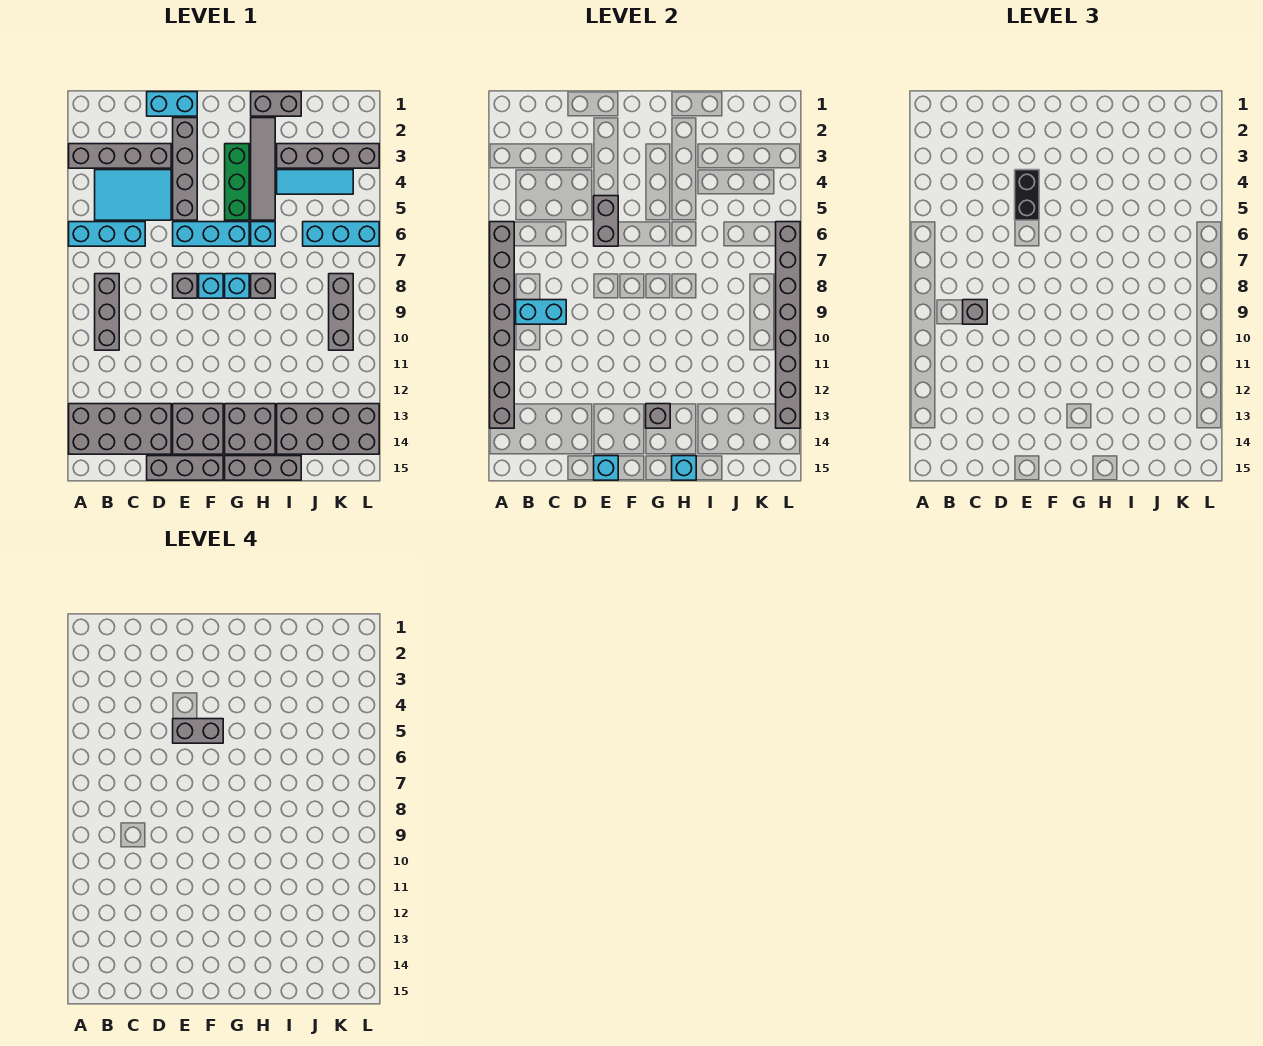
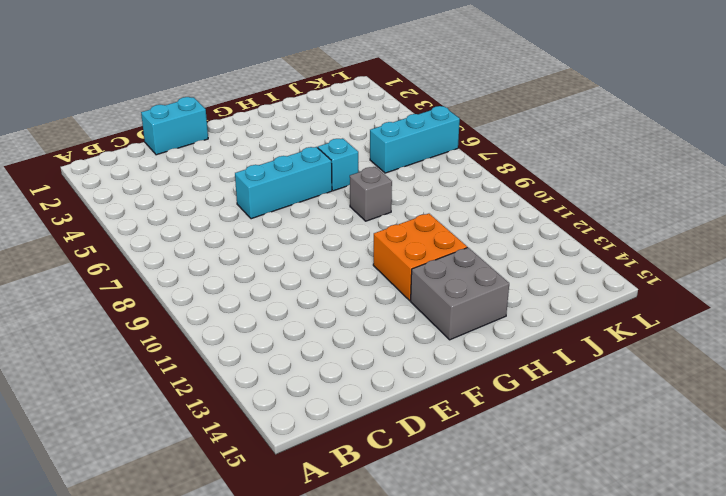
orange 2x2 brick [373,214,467,301] -> none
none -> grey 1x4 brick [69,144,171,168]
none -> cyan 1x3 brick [69,222,145,246]
none -> grey 2x4 brick [69,404,171,454]
none -> cyan 2x3 tile [95,170,171,220]

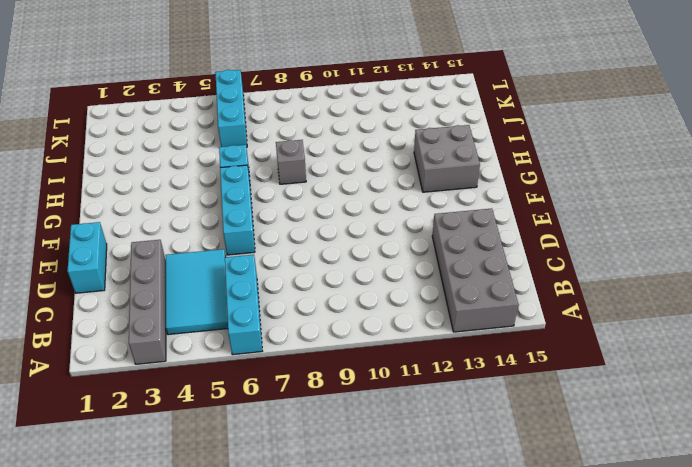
none -> grey 1x3 brick [95,274,119,350]
none -> grey 1x3 brick [147,456,223,480]
none -> grey 1x4 brick [173,118,197,220]
none -> grey 1x1 brick [173,274,197,298]

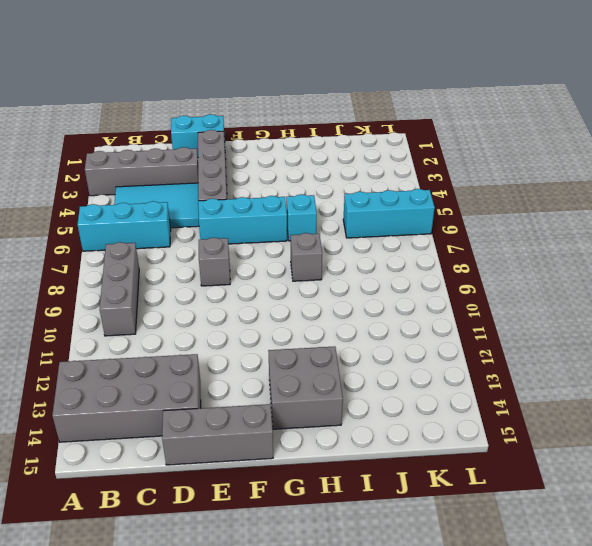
none -> grey 2x2 brick [173,404,223,454]
none -> cyan 1x1 brick [199,274,223,298]
none -> green 1x3 brick [225,144,249,220]
none -> cyan 1x1 brick [225,274,249,298]

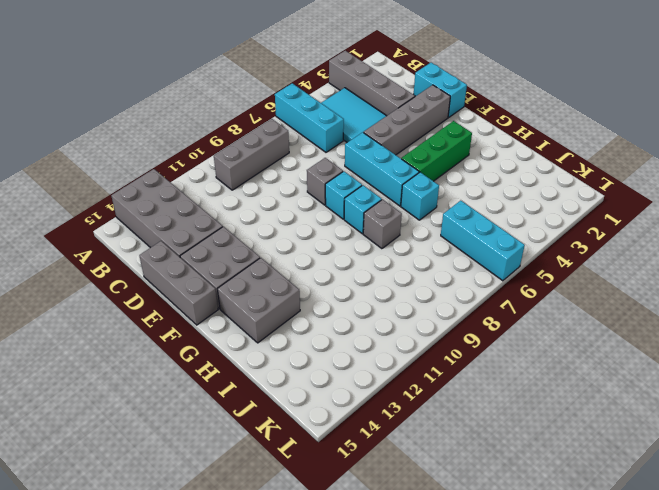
none -> grey 1x3 brick [225,456,301,480]
none -> grey 1x2 brick [251,92,301,116]
none -> grey 1x4 tile [251,118,275,220]
none -> grey 1x4 brick [277,144,379,168]

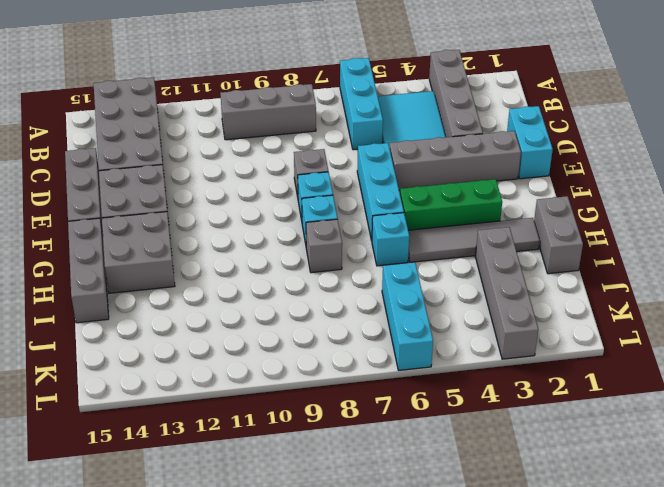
none -> cyan 1x3 tile [277,170,353,194]
none -> grey 2x4 brick [277,404,379,454]
none -> grey 1x3 brick [329,274,353,350]
none -> grey 1x8 brick [490,222,514,428]

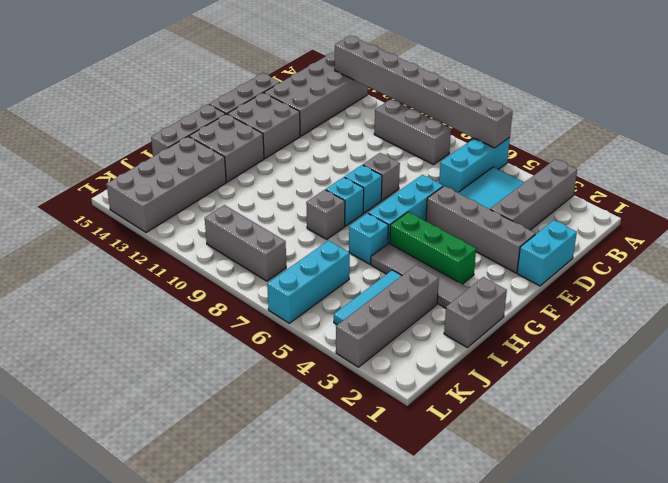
none -> cyan 1x2 brick [516,300,566,324]
none -> grey 1x2 brick [594,196,618,246]
none -> cyan 1x1 brick [594,456,618,480]
none -> grey 1x1 brick [646,404,670,428]

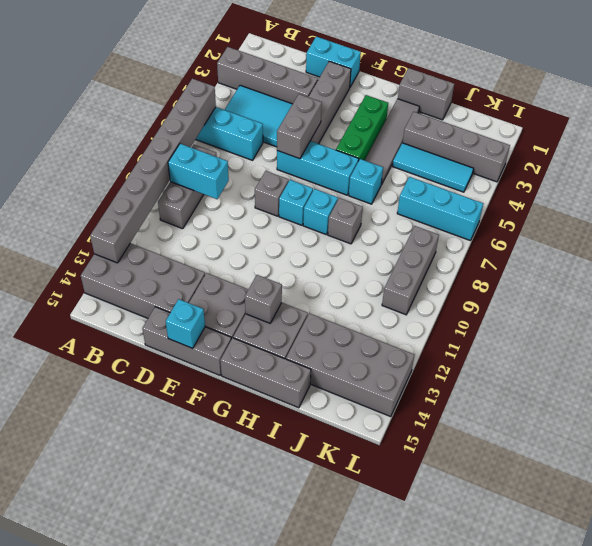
none -> cyan 1x1 brick [672,456,696,480]
none -> grey 1x8 brick [776,222,800,428]
none -> grey 1x1 brick [963,300,987,324]
none -> black 1x2 brick [1015,170,1039,220]

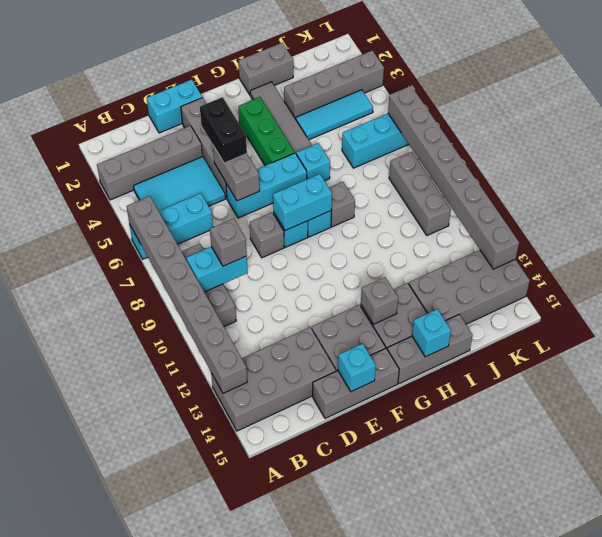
cyan 1x2 brick [273,174,332,230] -> none
none -> grey 1x2 brick [173,719,223,743]

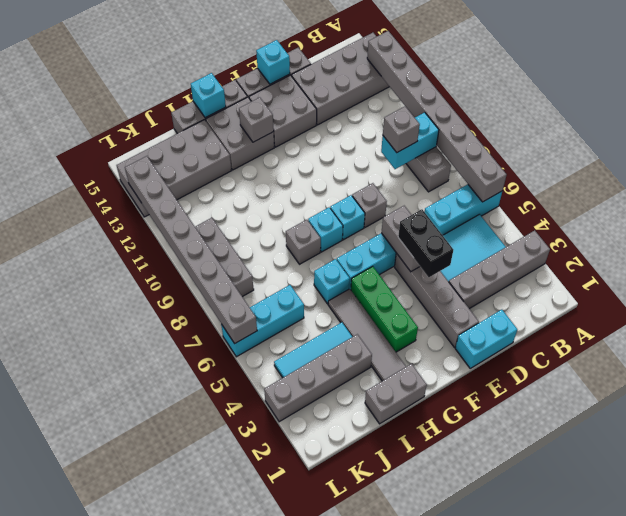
none -> grey 1x2 brick [173,719,223,743]

